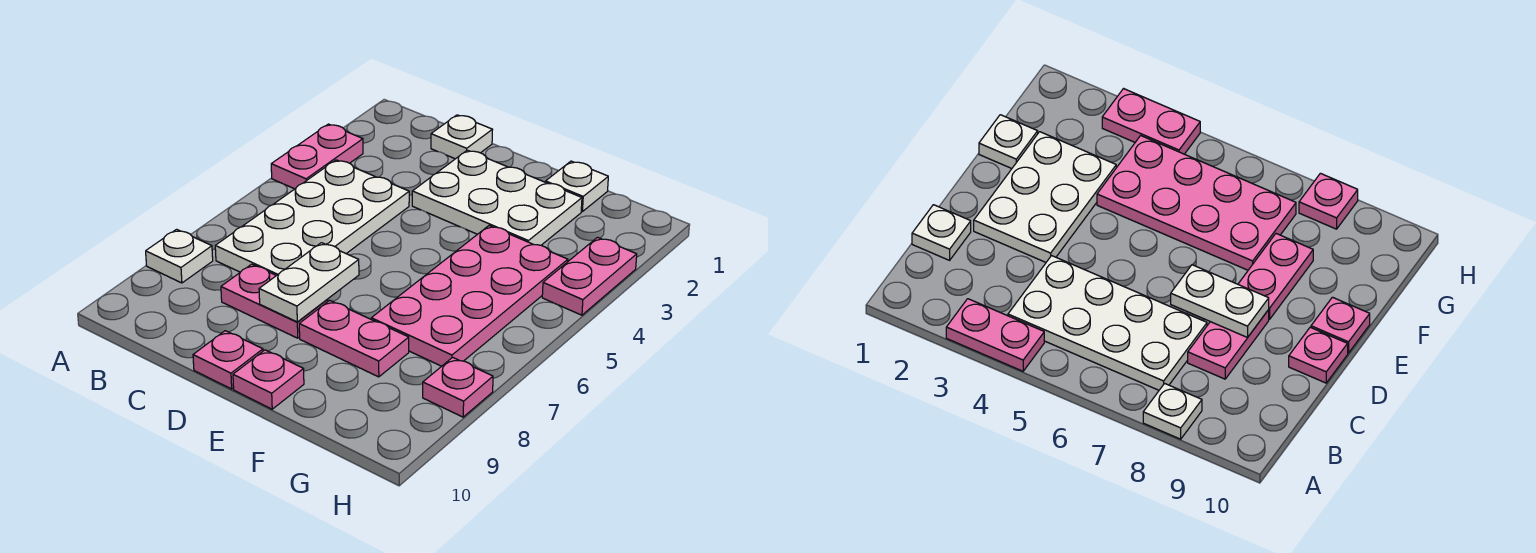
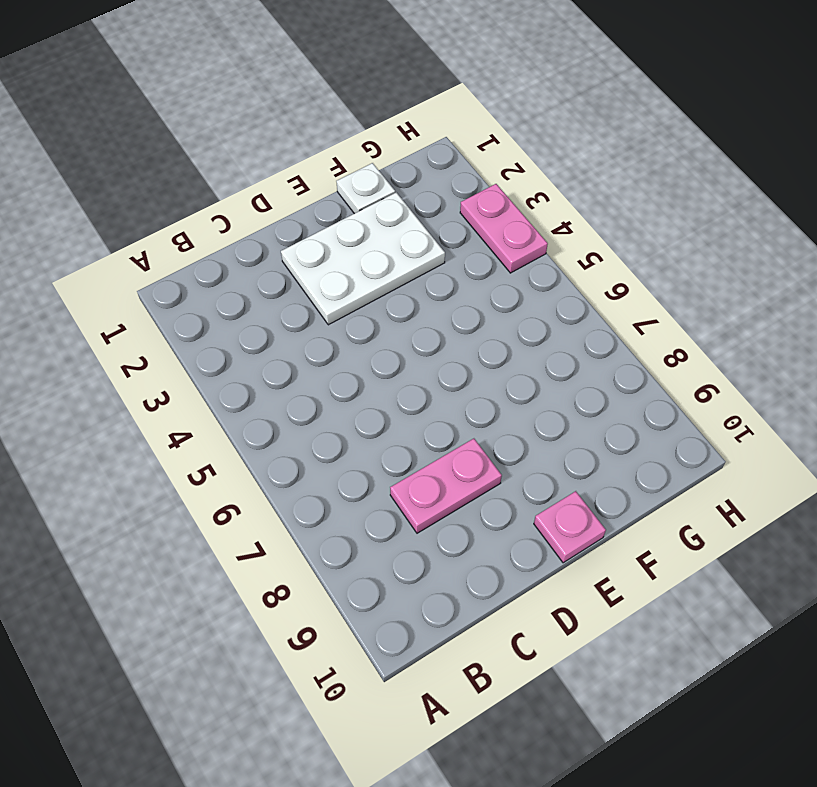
none -> pink 1x2 plate [271,124,363,189]
none -> white 1x1 plate [146,229,213,283]
none -> white 2x4 plate [215,160,409,276]

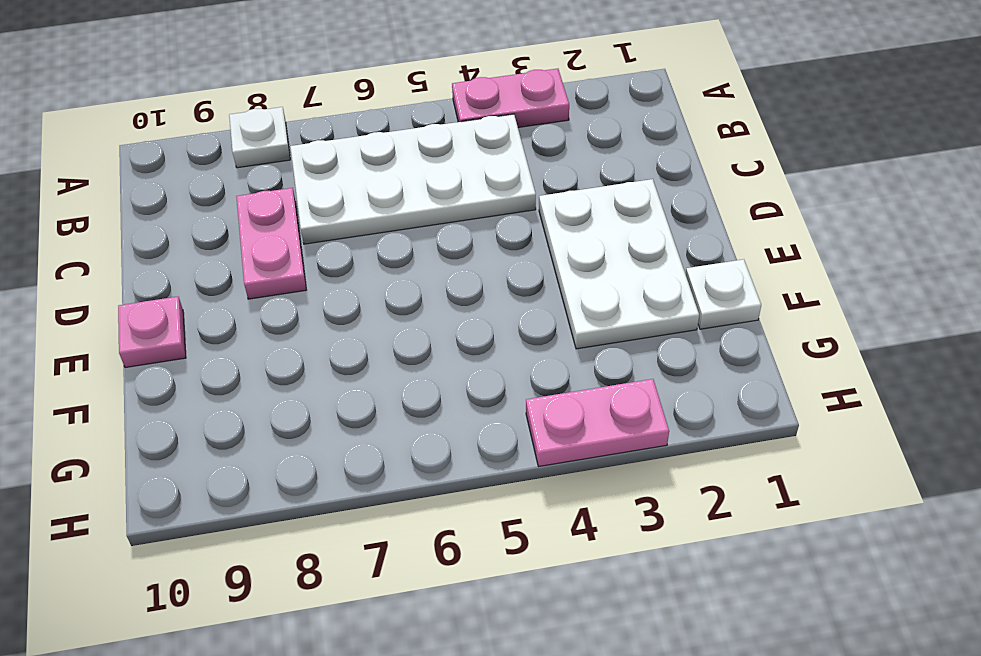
none -> white 1x1 plate [431,115,493,159]
none -> pink 1x1 plate [193,331,263,389]
none -> pink 1x2 plate [299,300,409,377]

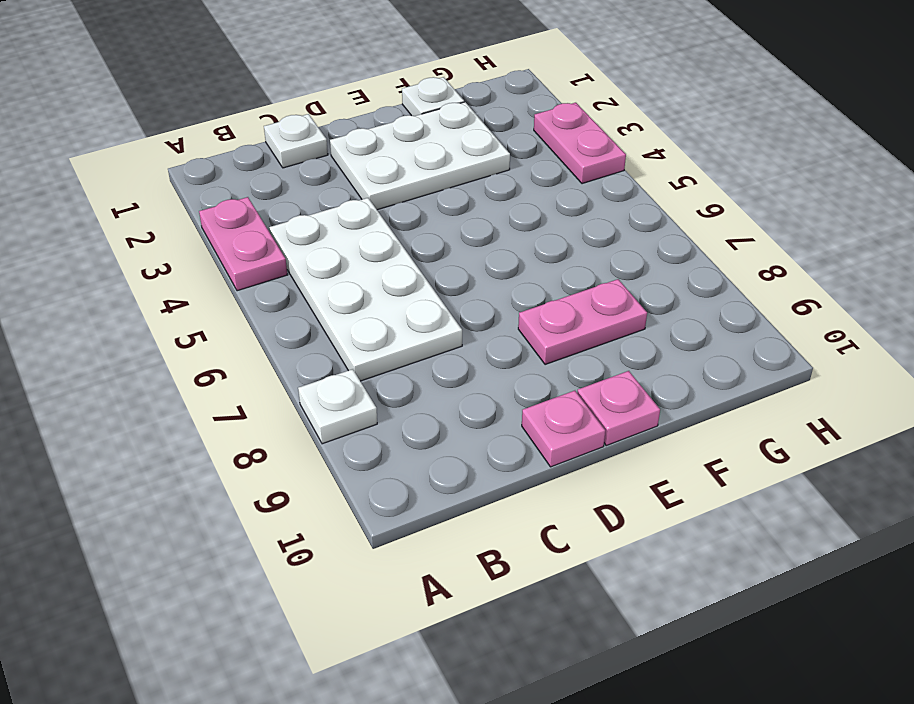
none -> pink 1x2 plate [221,264,328,338]
none -> pink 2x4 plate [371,226,568,366]
none -> pink 1x1 plate [423,357,493,417]

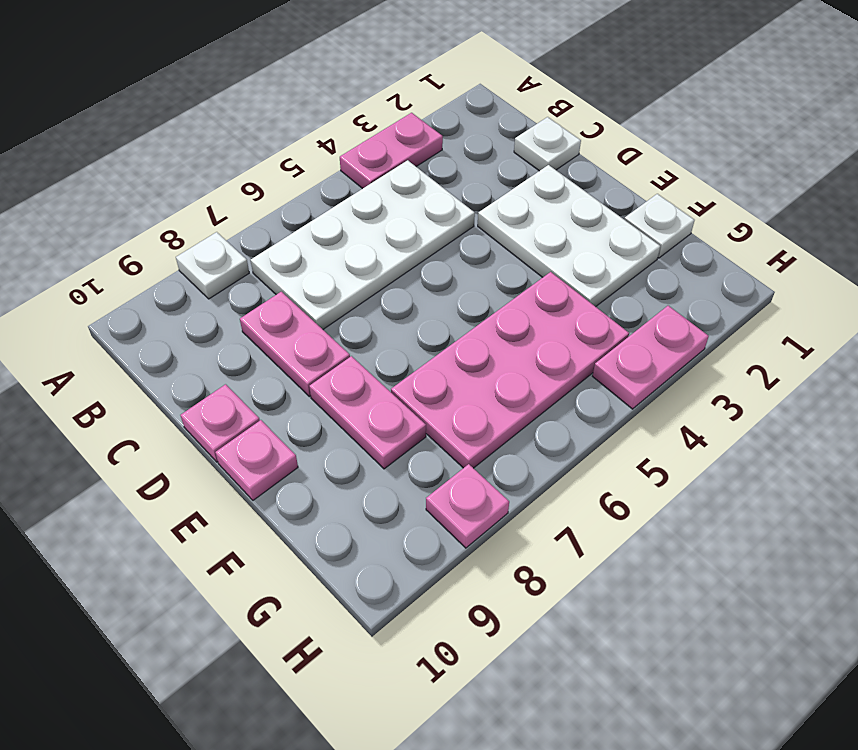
none -> white 1x2 plate [259,243,359,322]

